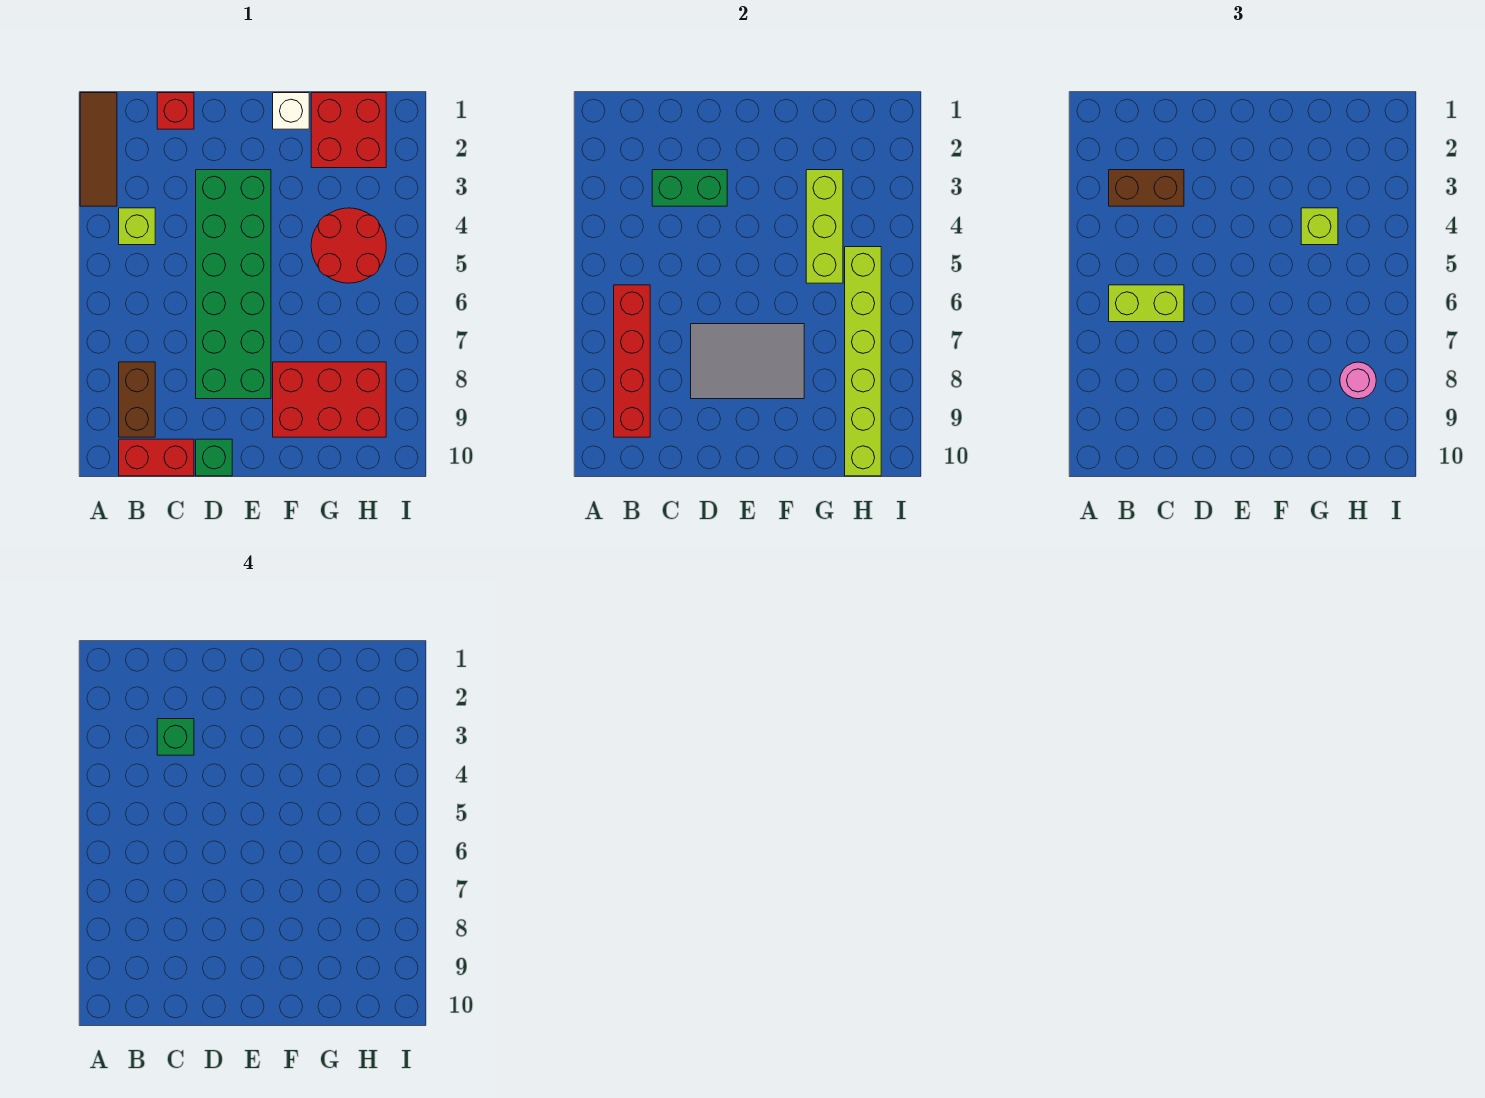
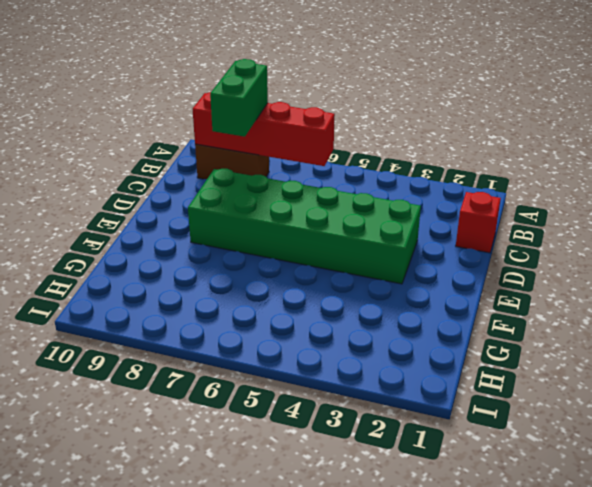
green 1x2 brick [210,59,268,137] -> green 1x2 brick moved to [652,170,727,206]
none -> brown 1x3 tile [80,93,117,206]
none -> lime 1x1 brick [119,208,155,245]
none -> red 1x2 brick [119,439,194,476]

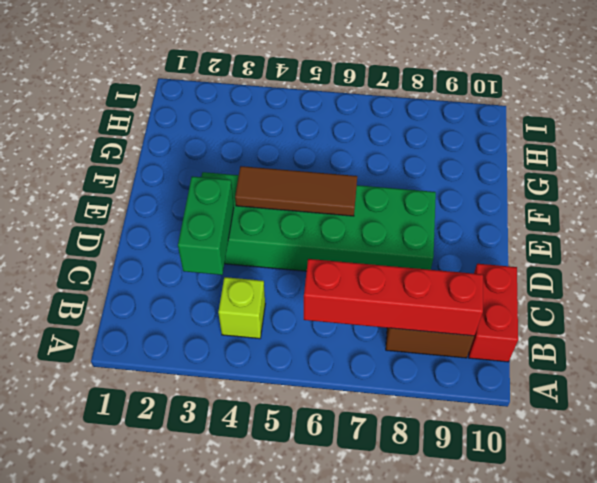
brown 1x3 tile [235,166,357,216] -> brown 1x3 tile moved to [80,93,117,206]
none -> red 1x1 brick [157,93,194,129]
none -> green 1x1 brick [196,439,232,476]
none -> white 1x1 brick [273,93,309,129]

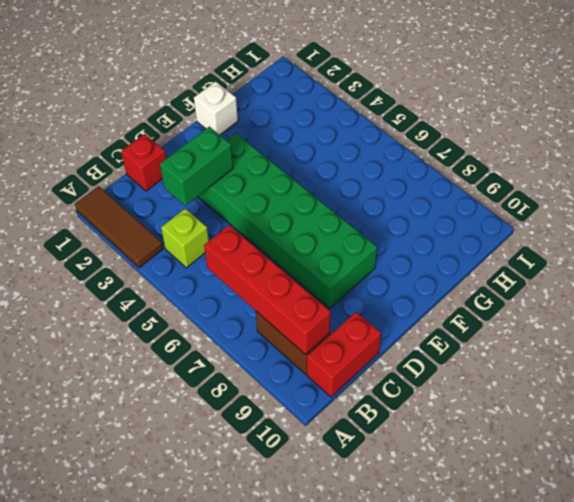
none -> green 1x1 brick [196,439,232,476]
none -> red 2x3 brick [273,362,386,437]
none -> red 2x2 brick [311,93,386,168]

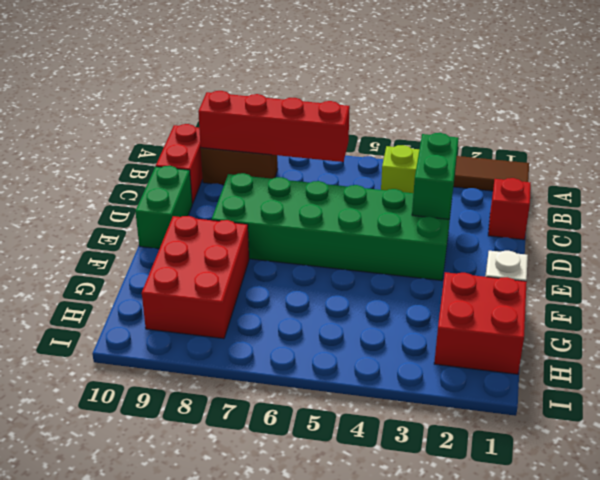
green 1x2 brick [135,166,192,249] -> green 1x1 brick [196,439,232,476]
none -> red 2x2 round brick [311,208,386,283]
none -> grey 2x3 tile [691,324,804,399]
none -> lime 1x3 brick [806,170,843,283]

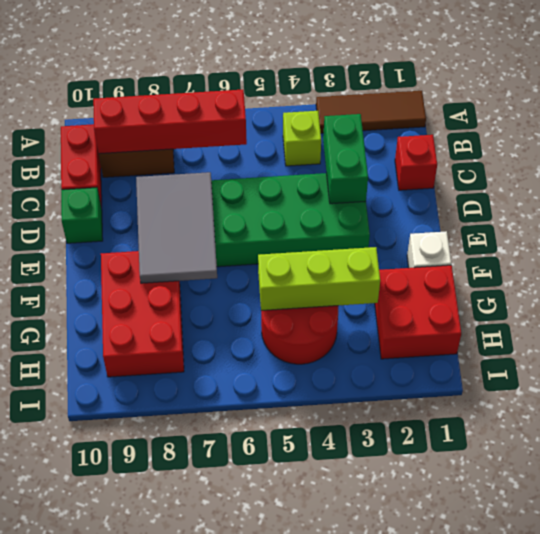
none -> lime 1x6 brick [845,247,881,476]
none -> brown 1x2 brick [1109,170,1184,206]
none -> lime 1x2 brick [1109,285,1184,322]

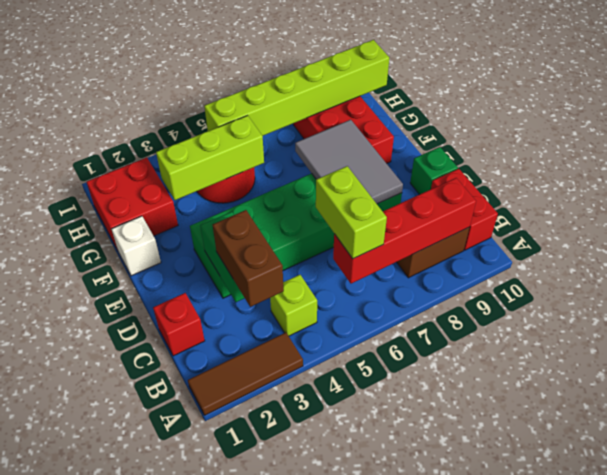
none -> lime 1x1 brick [1301,208,1338,245]
none -> pink 1x1 round brick [1340,362,1376,399]
none -> green 1x1 brick [157,719,194,755]

